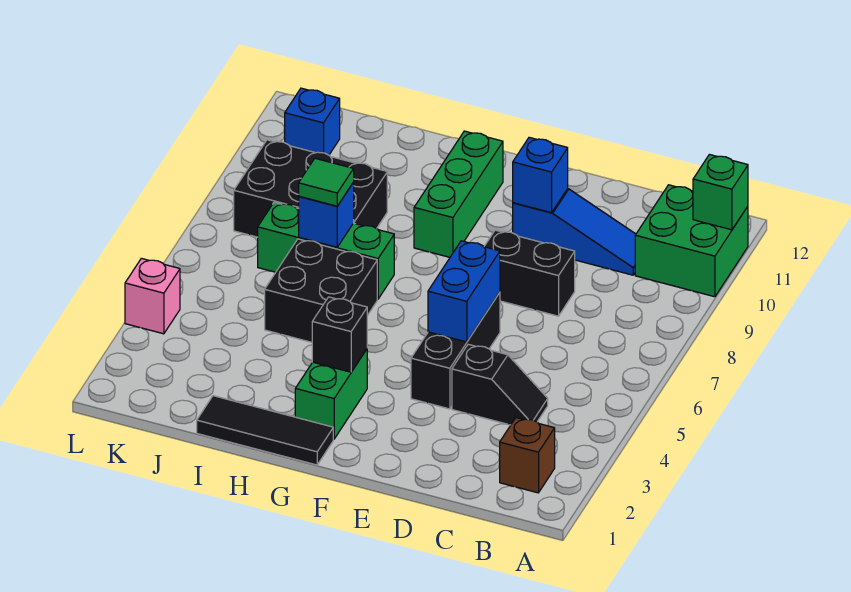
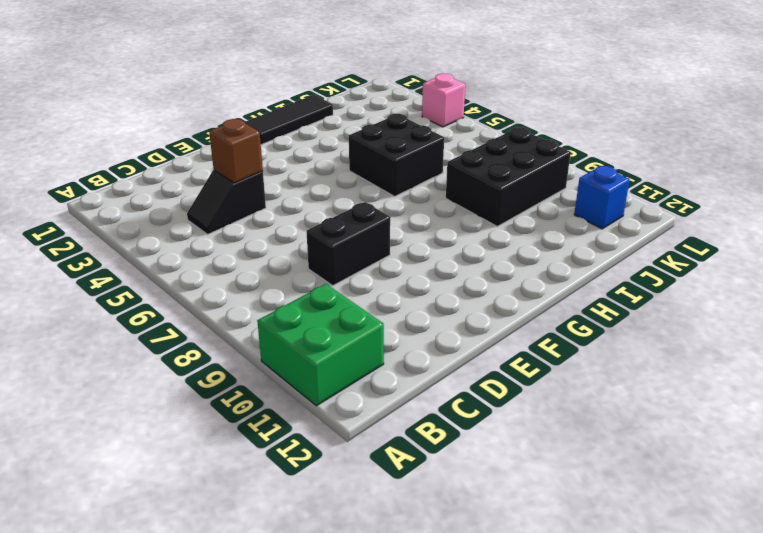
brown 1x1 brick [209,119,263,183] -> brown 1x1 brick moved to [500,418,555,493]
none -> blue 1x3 slope [513,189,636,275]
none -> black 1x3 brick [411,293,500,409]
none -> green 1x2 brick [295,349,367,439]

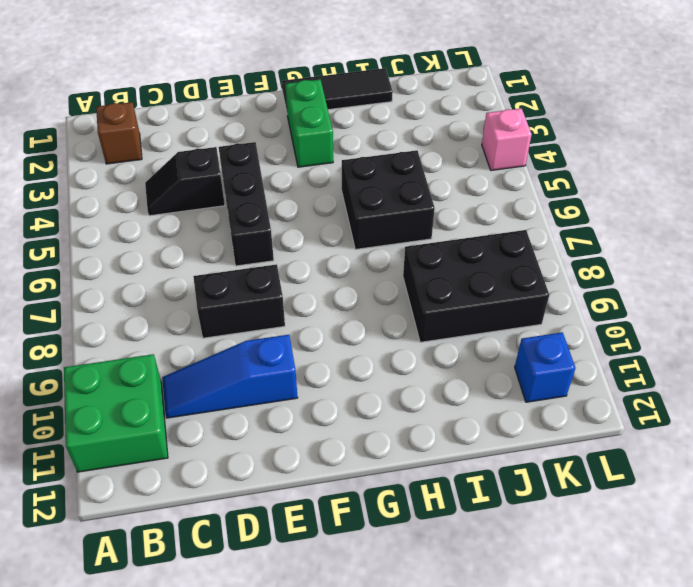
none -> green 1x3 brick [414,131,503,257]
none -> green 1x3 brick [258,202,394,299]
none -> green 1x1 brick [693,155,748,230]

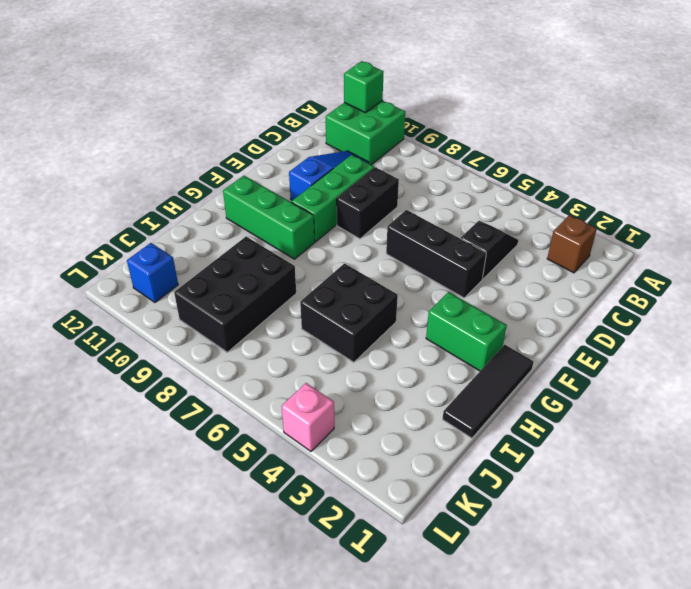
green 1x3 brick [292,155,374,242] -> green 1x3 brick moved to [258,202,394,299]
none -> blue 1x2 brick [428,241,500,342]
none -> blue 1x1 brick [513,137,568,213]
none -> black 1x1 brick [312,297,367,372]

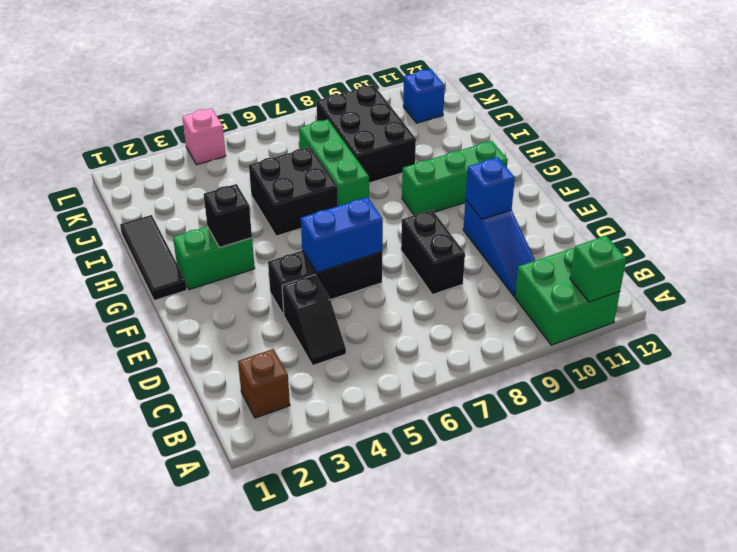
none -> blue 1x1 brick [299,182,354,247]
none -> green 1x1 tile [299,158,354,206]

